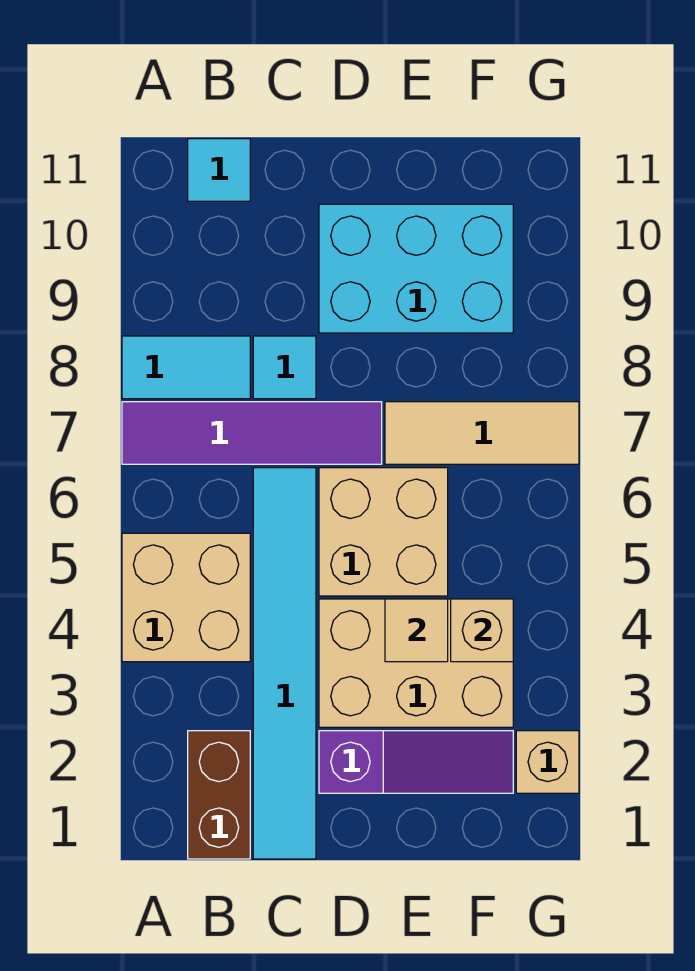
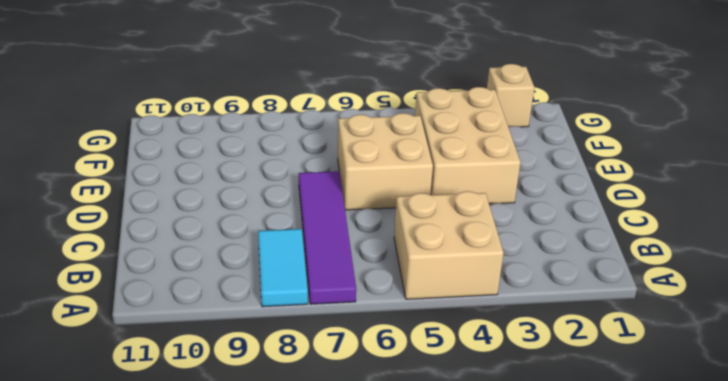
none -> brown 1x2 brick [188,731,250,859]
none -> cyan 1x1 tile [188,139,250,201]
none -> cyan 1x6 tile [253,468,316,859]

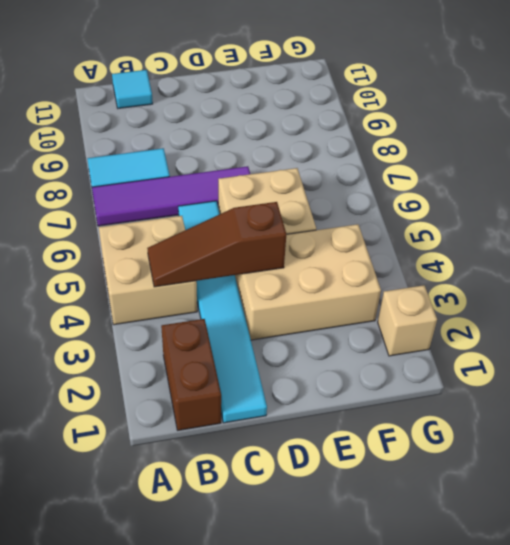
brown 1x3 slope [147,202,286,287] -> none
none -> cyan 1x1 tile [253,336,316,399]
none -> purple 1x3 slope [319,731,513,793]
none -> cyan 2x3 brick [319,204,513,333]

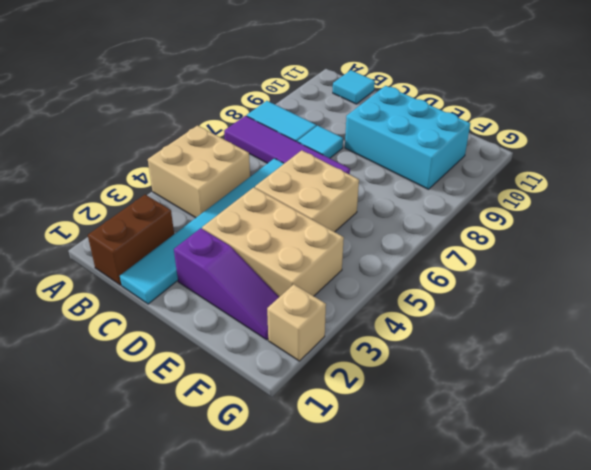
none -> tan 1x3 tile [385,402,579,464]
none -> tan 1x1 tile [385,599,448,662]
none -> tan 1x1 brick [451,599,513,662]

